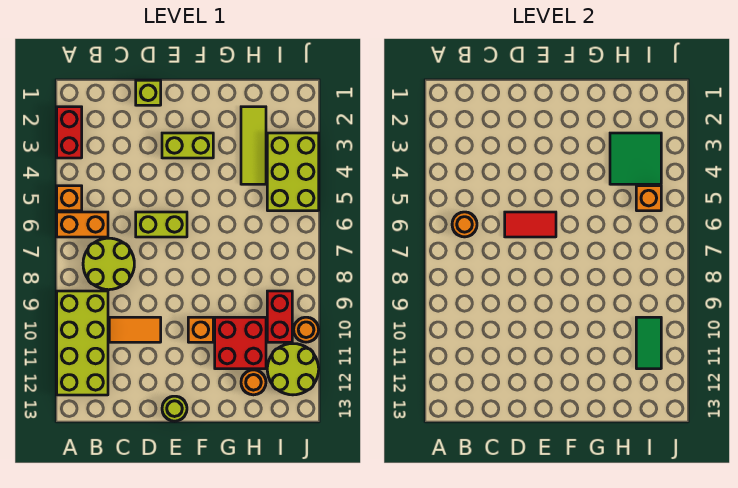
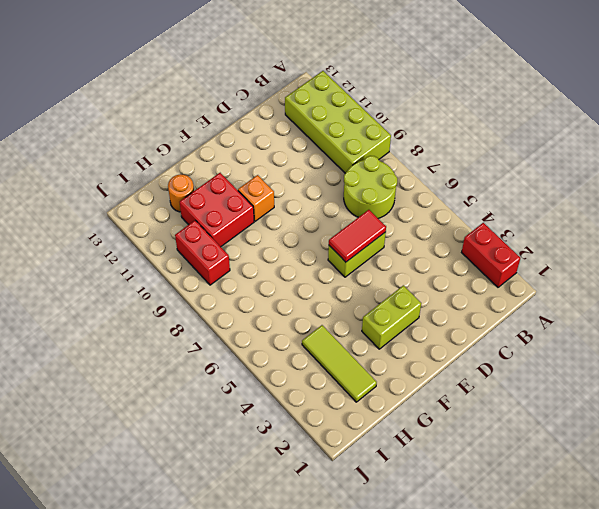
none -> orange 1x1 brick [57,186,82,211]
none -> orange 1x2 brick [57,212,108,237]
none -> orange 1x2 tile [109,317,161,342]

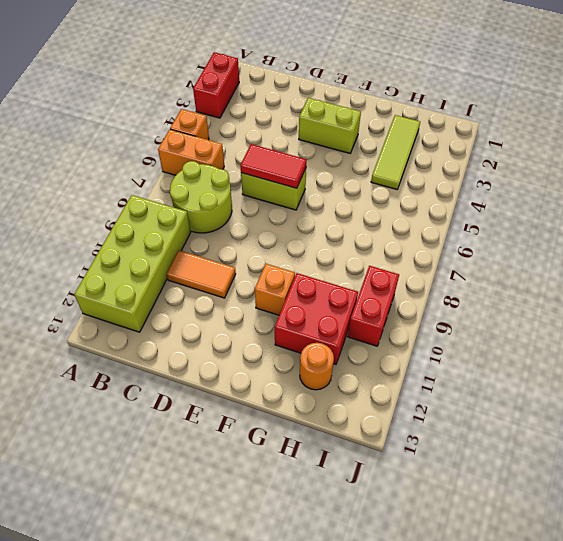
none -> lime 1x1 brick [136,80,161,105]
none -> lime 1x1 round brick [162,396,187,421]
none -> lime 2x3 brick [267,133,319,211]

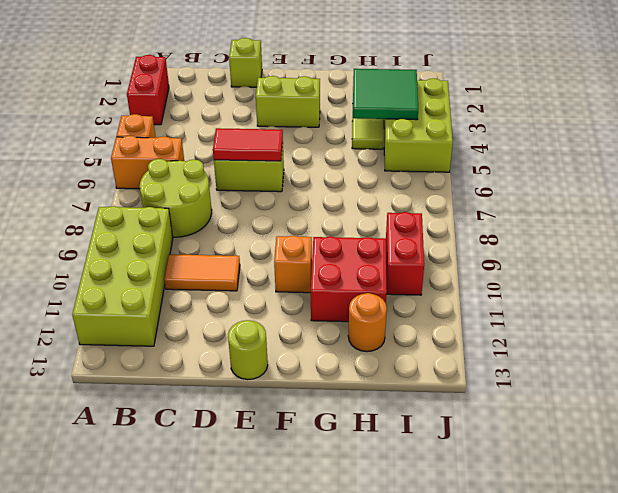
none -> lime 2x2 round brick [267,344,319,395]
none -> orange 1x1 round brick [294,317,319,342]
none -> orange 1x1 round brick [452,212,477,237]

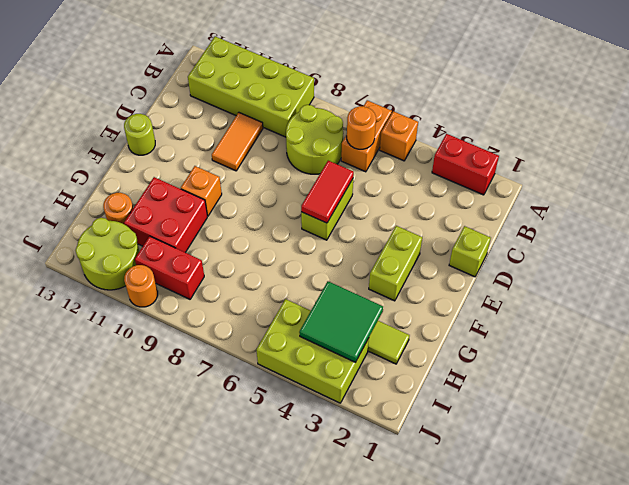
none -> orange 1x1 brick [636,186,661,211]
none -> green 1x2 tile [636,317,661,369]

